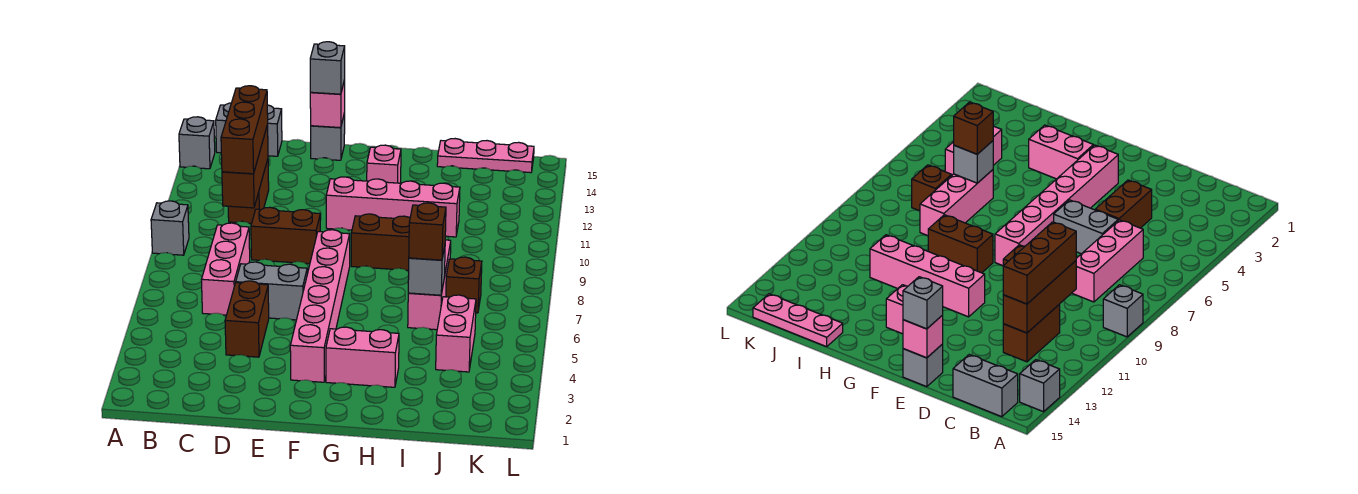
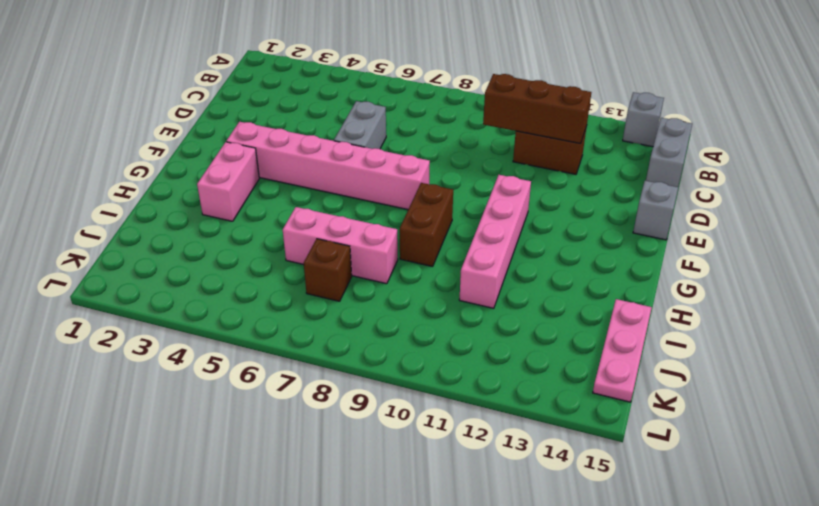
none -> grey 1x1 brick [151,201,189,255]
none -> pink 1x3 brick [201,223,250,315]
none -> brown 1x2 brick [225,281,269,357]

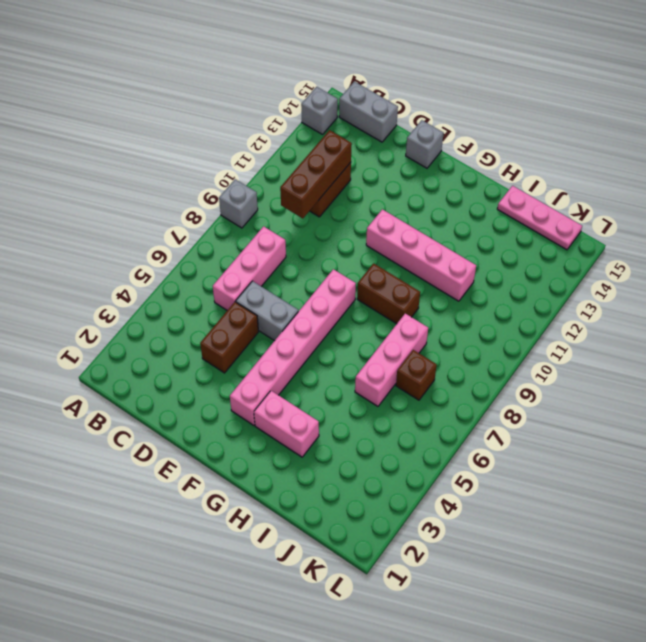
none -> brown 1x2 brick [251,207,320,264]
none -> pink 1x1 brick [367,145,401,183]
none -> pink 1x2 brick [436,295,476,372]

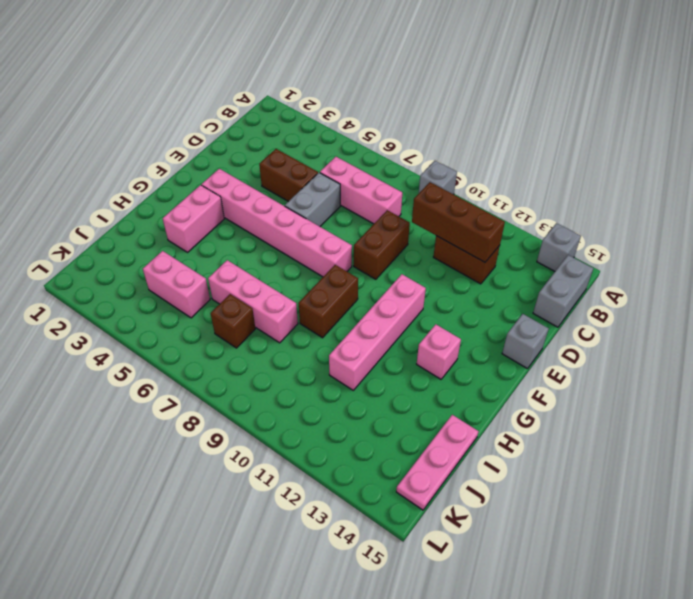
none -> pink 1x1 brick [310,80,345,128]
none -> grey 1x1 brick [408,247,445,295]
none -> brown 1x3 brick [221,86,268,174]

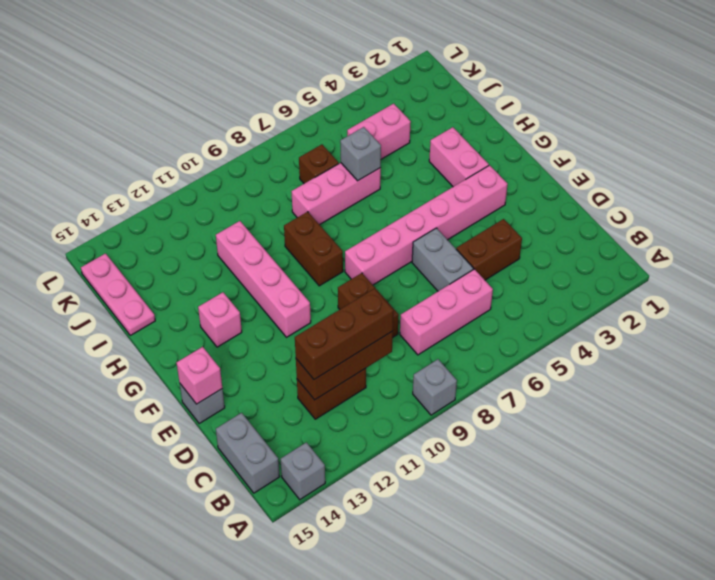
none -> grey 1x1 brick [310,42,345,94]
none -> brown 1x1 brick [409,203,446,260]

